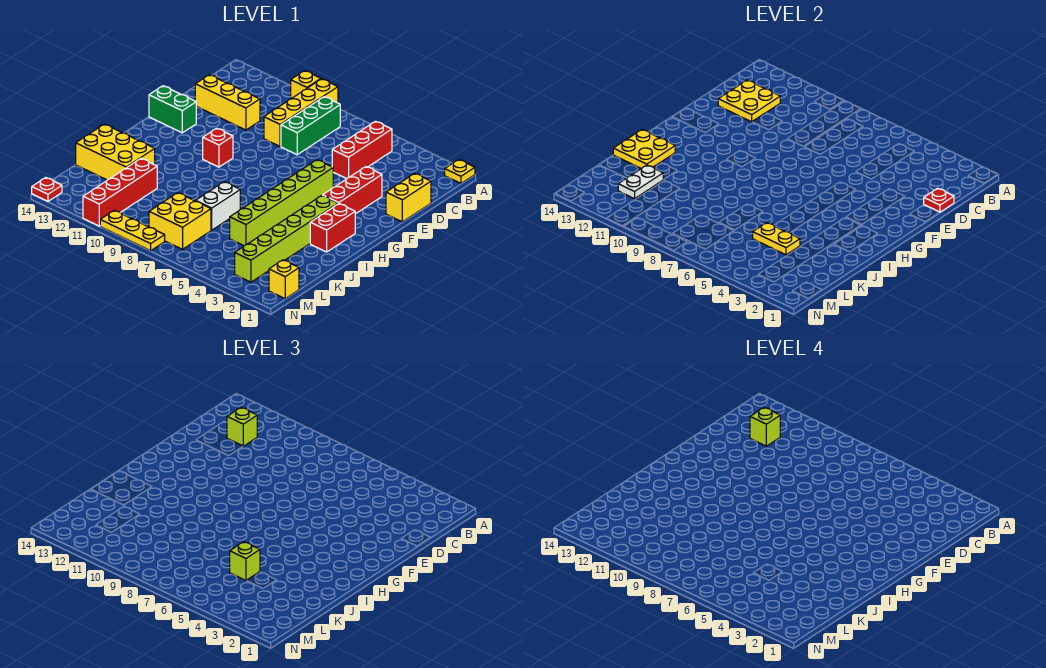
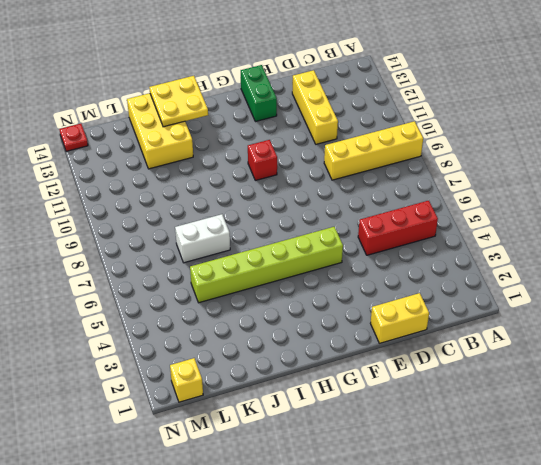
none -> yellow 1x1 plate [445,160,475,183]
none -> yellow 1x1 brick [290,71,321,99]
none -> green 1x3 brick [281,97,340,155]

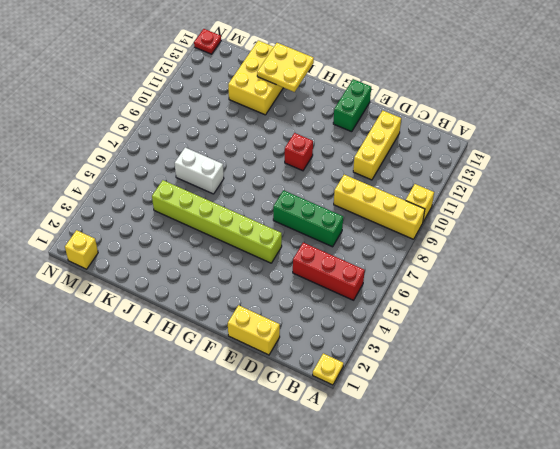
green 1x3 brick [273,190,343,247] -> green 1x3 brick moved to [281,97,340,155]
none -> red 1x3 brick [323,167,382,214]
none -> red 1x2 brick [310,204,355,252]
none -> lime 1x6 brick [235,195,338,282]

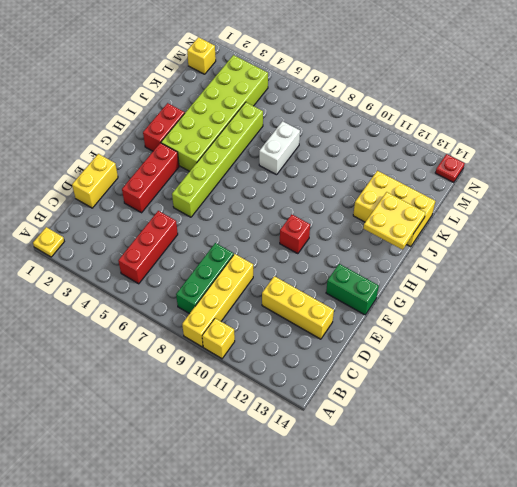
lime 2x6 brick [161,55,268,171] -> lime 1x6 brick [235,195,338,282]
none -> red 1x4 brick [83,159,157,226]
none -> yellow 2x2 brick [149,193,211,249]
none -> yellow 1x3 plate [100,210,165,251]

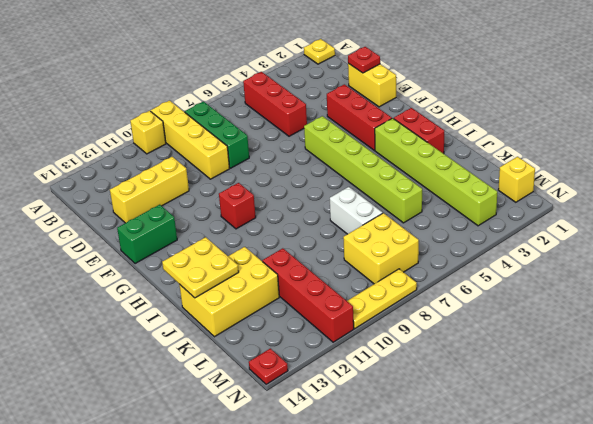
none -> yellow 2x2 plate [718,80,780,122]
none -> yellow 1x2 plate [753,223,800,255]
none -> white 1x2 plate [618,165,663,199]

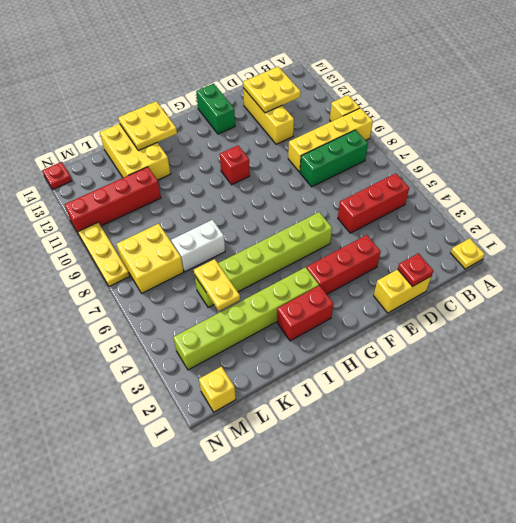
none -> white 1x2 plate [618,165,663,199]
none -> lime 1x1 brick [227,407,257,446]
none -> lime 1x1 brick [230,542,260,581]

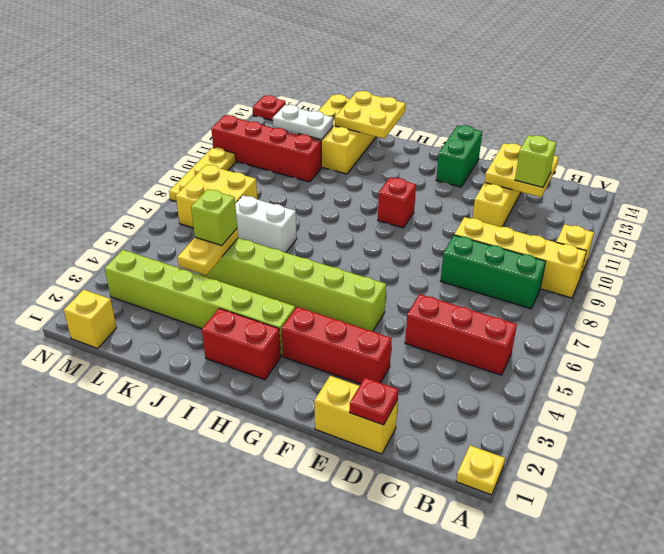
none -> lime 1x1 brick [750,407,780,446]

